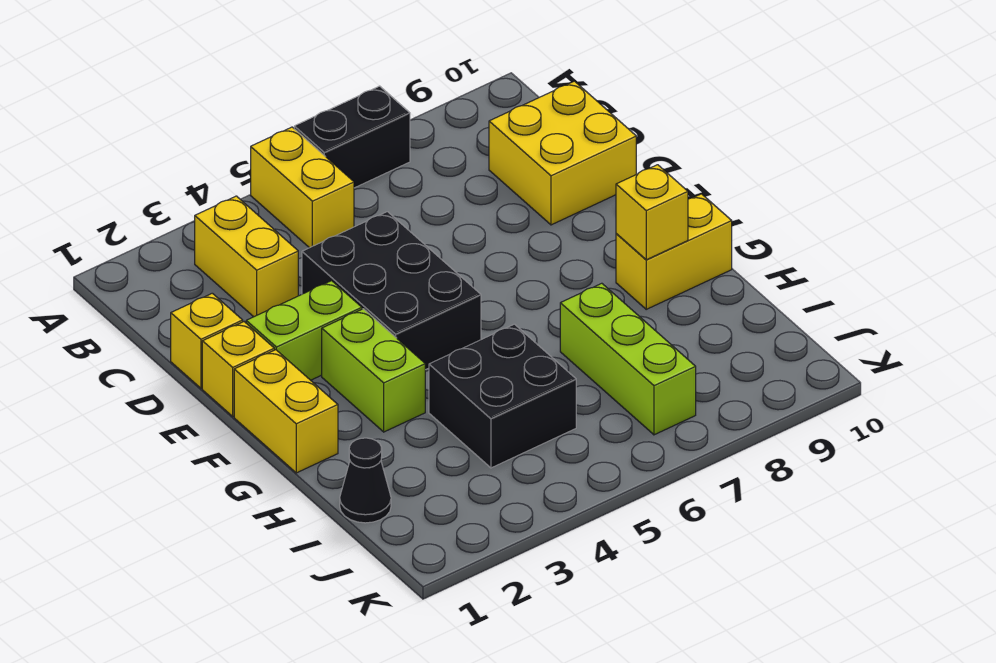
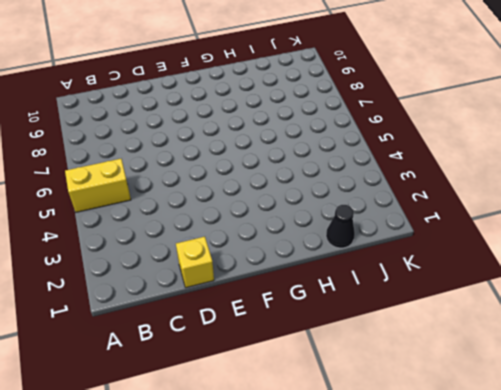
none -> black 1x2 brick [294,86,410,188]
none -> yellow 1x2 brick [195,196,298,317]
none -> yellow 2x2 brick [489,81,636,225]

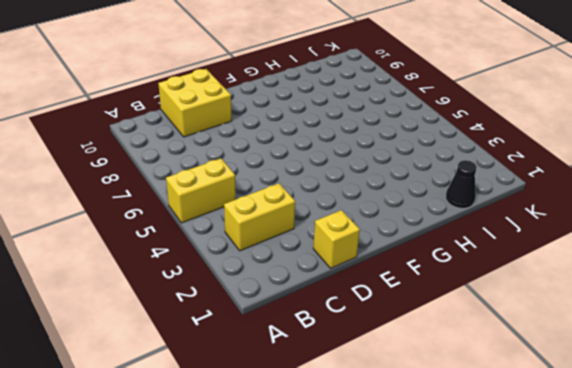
none -> black 1x2 brick [294,86,410,188]
none -> black 2x3 brick [302,212,481,370]
none -> yellow 1x1 brick [202,322,274,416]

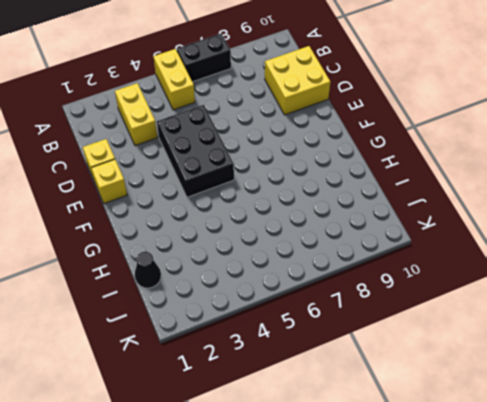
none -> lime 1x2 brick [246,281,362,380]
none -> yellow 1x2 brick [234,350,338,473]
none -> lime 1x2 brick [322,309,425,432]

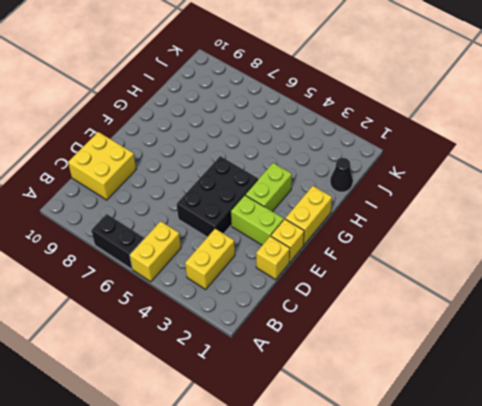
none -> yellow 1x2 brick [616,194,732,309]
none -> black 2x2 brick [429,324,576,468]
none -> lime 1x3 brick [560,283,696,435]

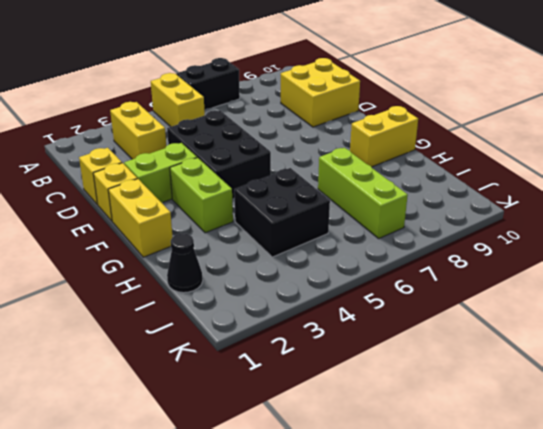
none -> yellow 1x1 brick [616,165,688,260]

